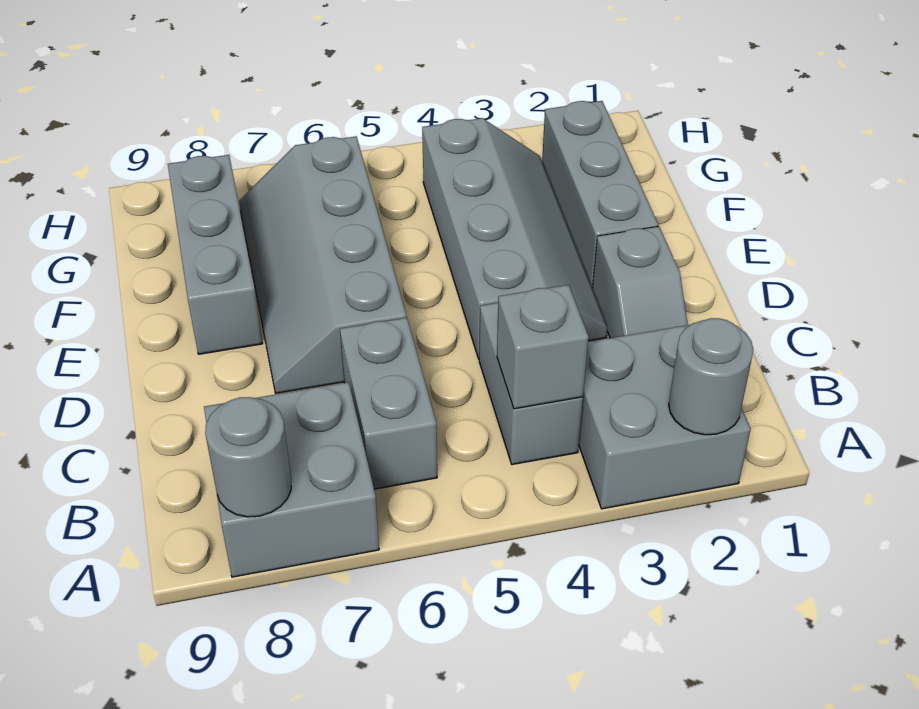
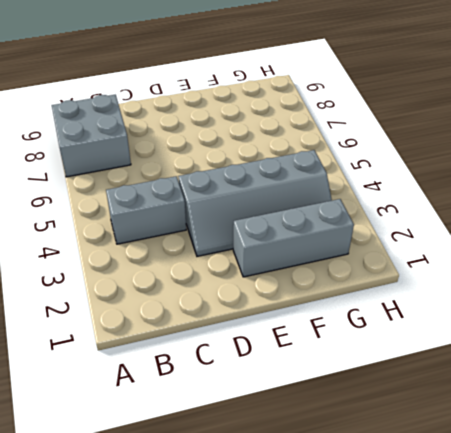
none -> grey 2x2 brick [579,325,751,509]
none -> grey 1x2 brick [340,318,437,489]
none -> grey 1x2 slope [592,226,688,338]

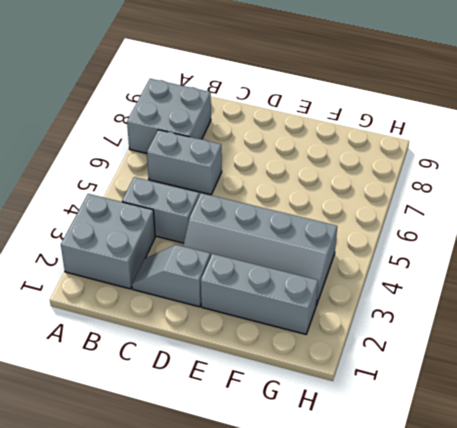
none -> grey 2x4 slope [239,136,407,393]
none -> grey 1x3 brick [168,155,263,354]
none -> grey 1x1 round brick [669,318,753,435]

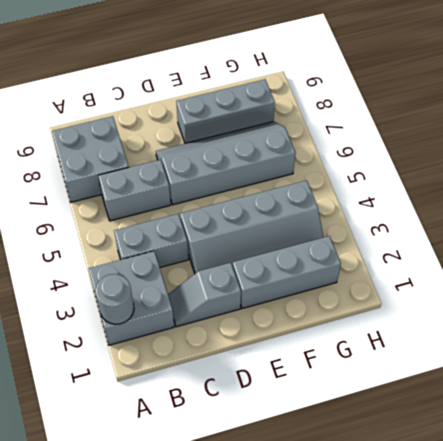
none -> grey 1x1 round brick [205,397,291,517]
none -> grey 1x1 brick [497,285,589,409]

